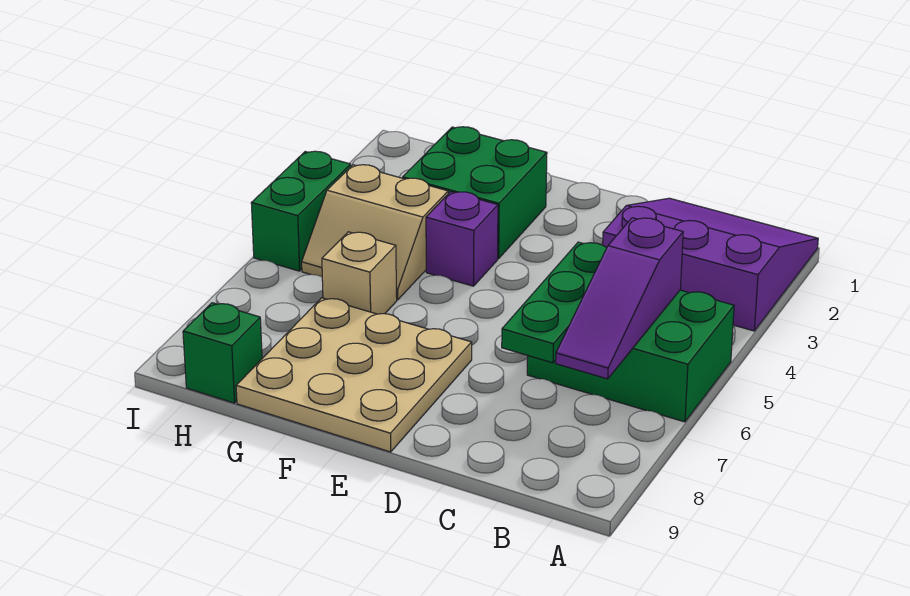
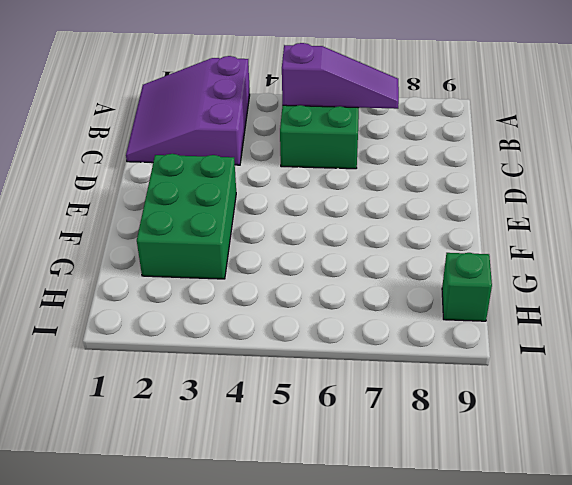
green 2x3 brick [137,154,236,279] -> green 2x2 brick [403,127,547,259]
none -> tan 3x3 plate [236,298,472,452]
none -> purple 1x1 brick [426,192,498,286]

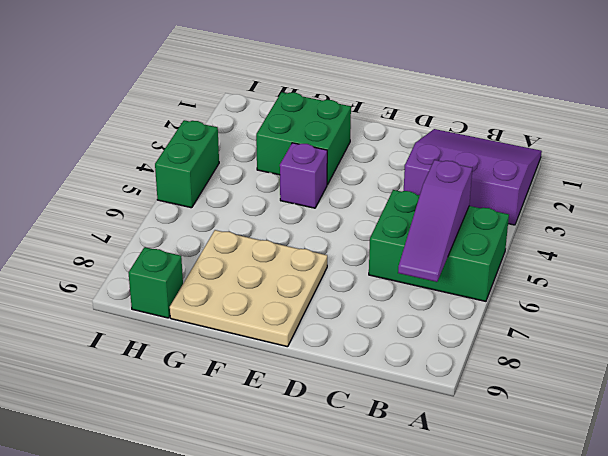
none -> tan 2x2 slope [302,165,448,300]
none -> tan 1x1 brick [322,232,397,314]

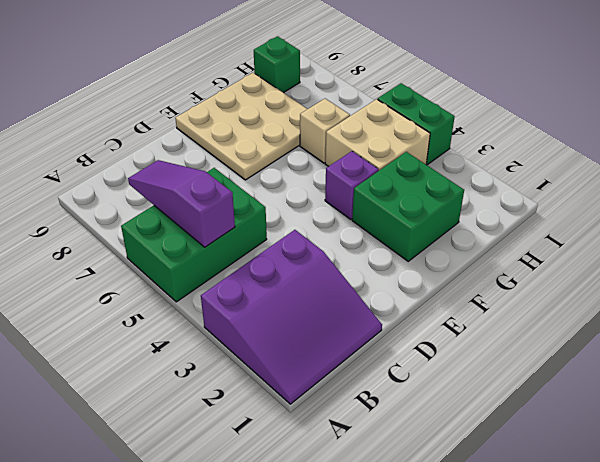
tan 2x2 brick [325,99,430,170] -> tan 2x2 slope [302,165,448,300]
none -> green 1x3 plate [502,242,607,363]

